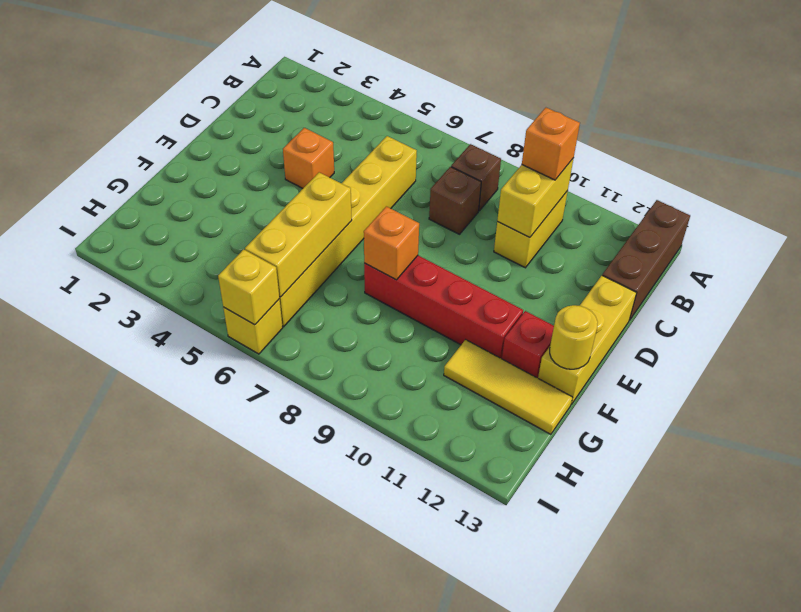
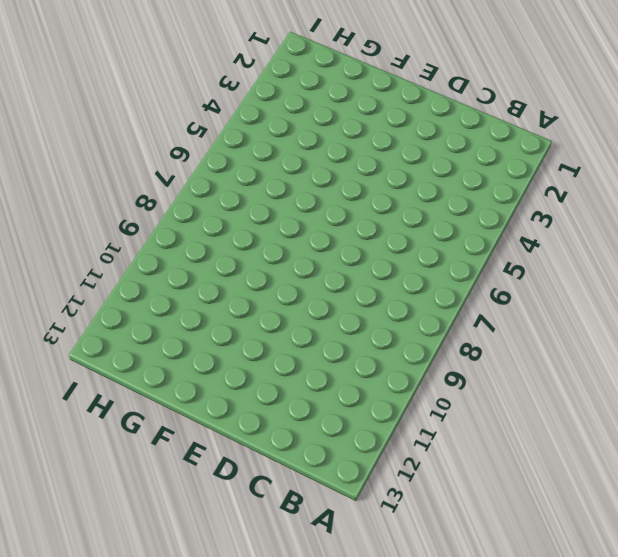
none -> brown 1x3 brick [602,200,690,320]
none -> brown 1x1 brick [451,144,501,211]
none -> yellow 1x2 brick [494,191,568,268]

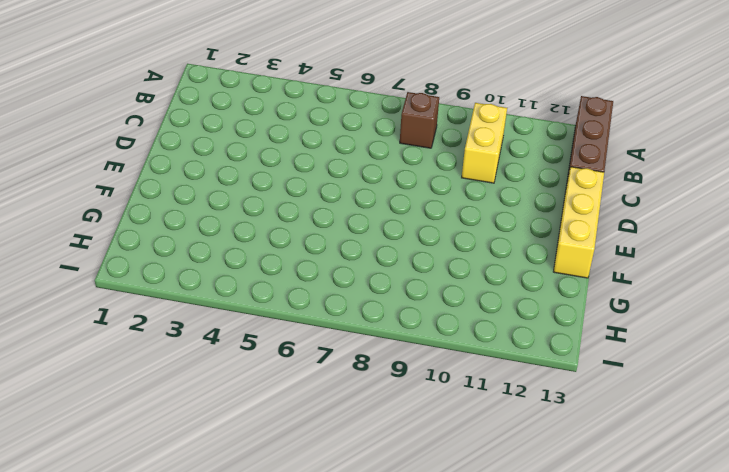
none -> yellow 1x6 brick [279,136,417,327]
none -> brown 1x1 brick [429,167,481,234]
none -> orange 1x1 brick [283,128,334,188]

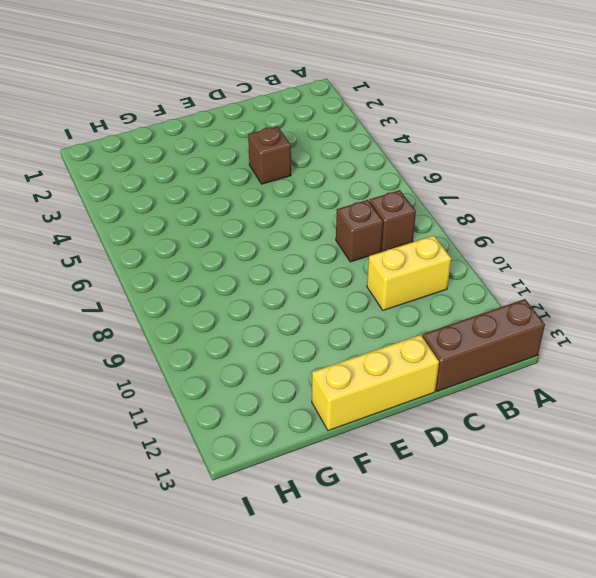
brown 1x1 brick [248,126,291,184] -> orange 1x1 brick [283,128,334,188]
none -> yellow 1x6 brick [279,136,417,327]
none -> red 1x4 brick [364,256,523,359]
none -> red 1x1 brick [502,311,554,378]

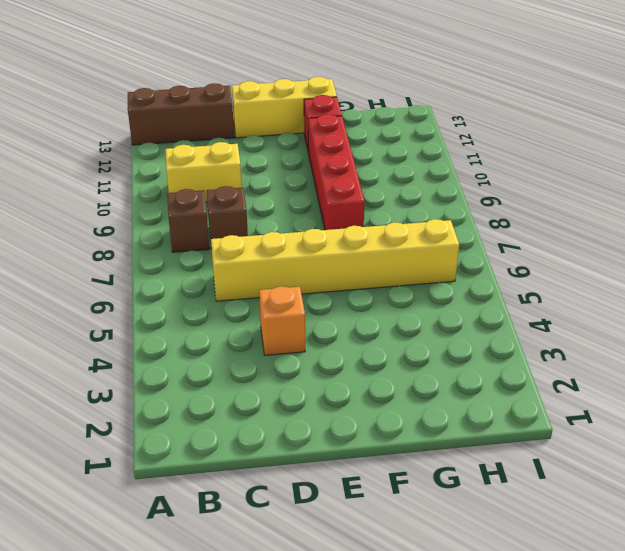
none -> yellow 1x3 tile [444,340,572,434]
none -> yellow 1x1 brick [223,299,283,354]
none -> yellow 1x2 brick [497,158,574,237]

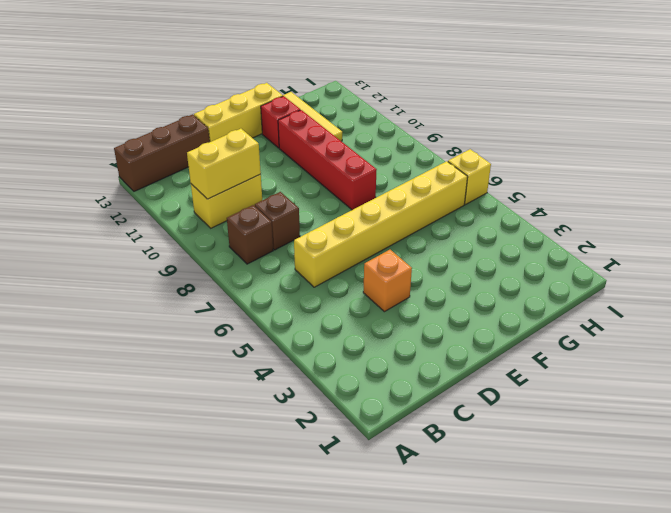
none -> yellow 1x3 brick [245,172,352,297]
none -> orange 1x1 brick [364,206,419,280]
none -> yellow 1x1 round brick [550,305,598,369]

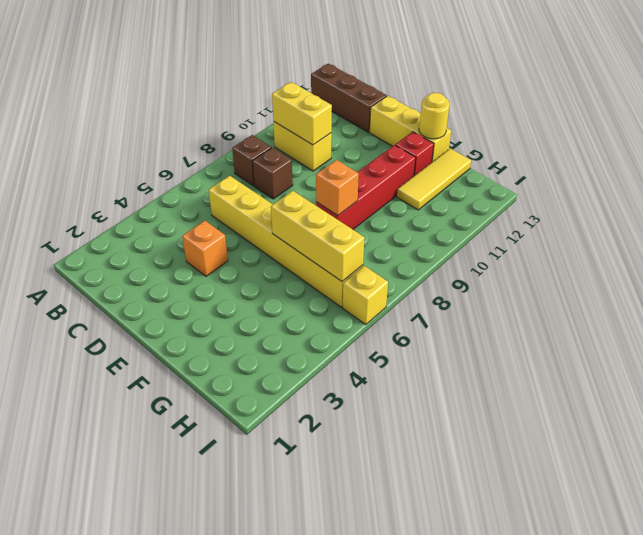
none -> yellow 1x1 brick [218,249,279,325]
none -> orange 1x1 brick [522,108,580,180]

